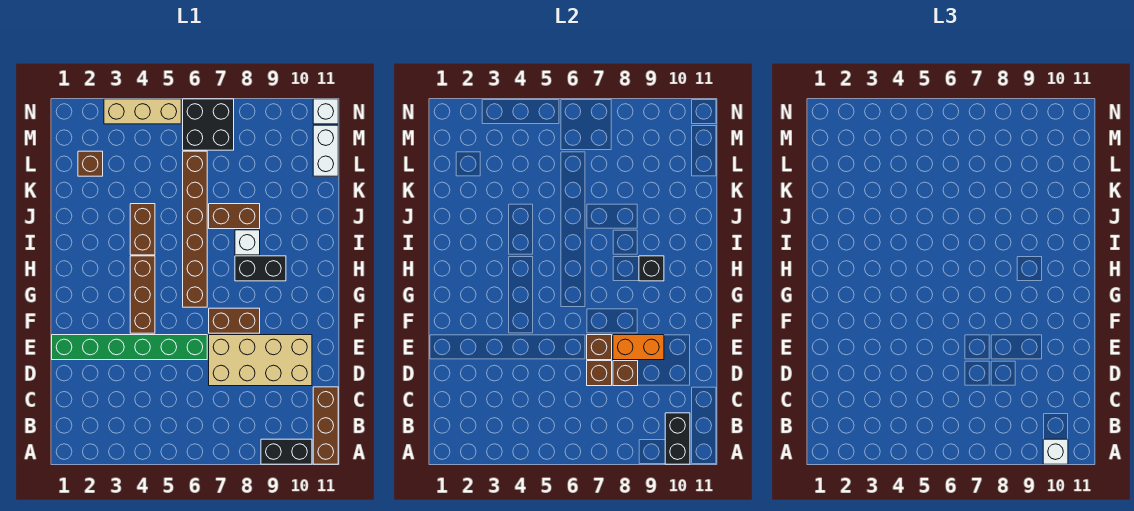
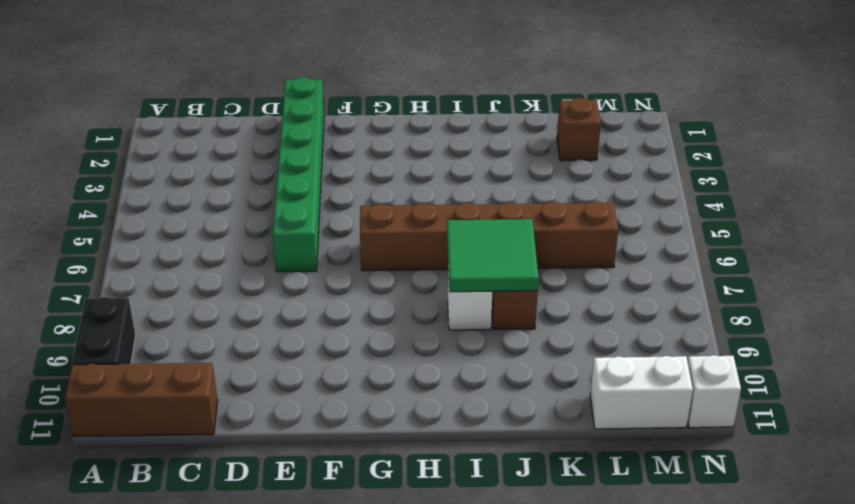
green 2x2 tile [447,219,539,292] -> none
none -> tan 2x4 brick [209,335,312,386]
none -> brown 1x3 brick [130,256,155,333]
none -> brown 1x2 brick [209,308,260,333]

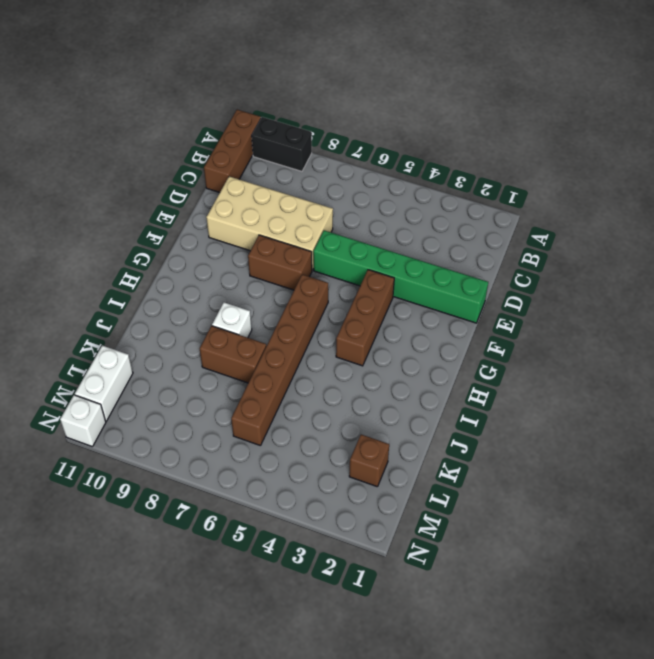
none -> black 1x2 brick [235,256,286,281]
none -> brown 1x2 brick [130,204,155,255]
none -> black 2x2 brick [183,99,234,150]

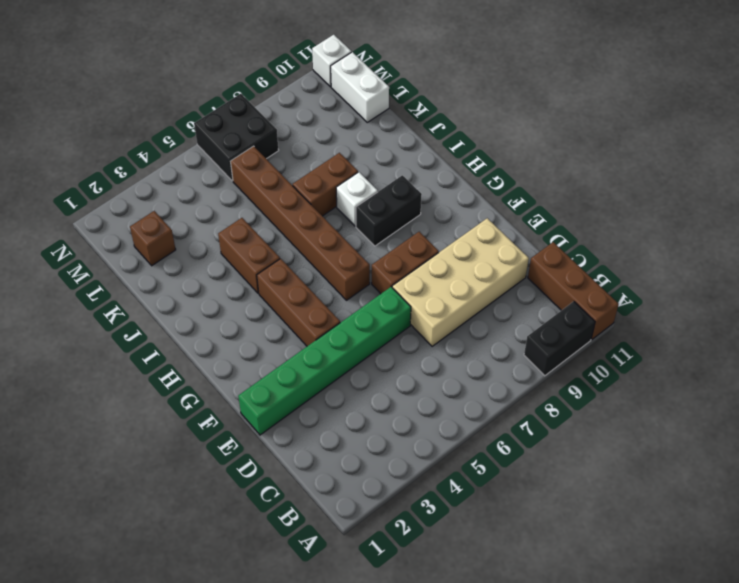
none -> tan 1x3 brick [104,99,181,124]
none -> black 1x2 brick [665,413,690,464]
none -> brown 1x1 brick [587,361,612,386]

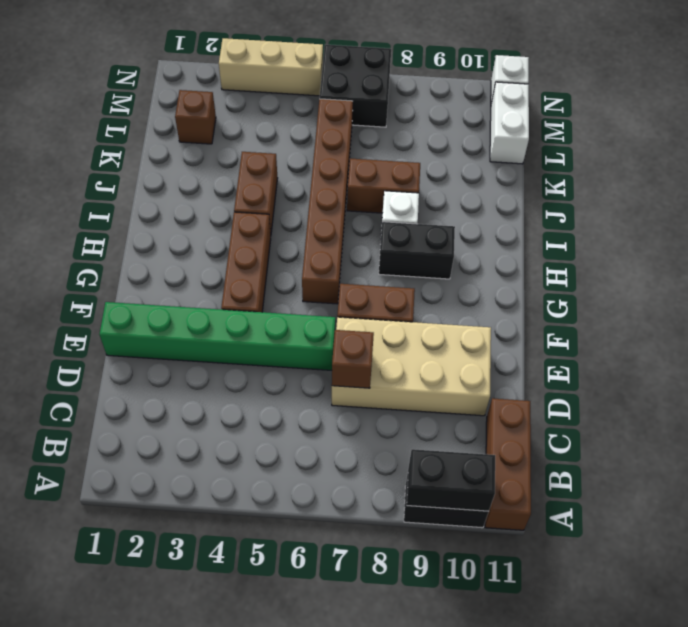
black 1x2 brick [407,449,495,511] -> black 1x2 brick turned to [665,413,690,464]
none -> brown 1x1 brick [613,361,638,386]
none -> brown 1x1 brick [587,335,612,360]
none -> orange 1x2 brick [613,335,664,360]

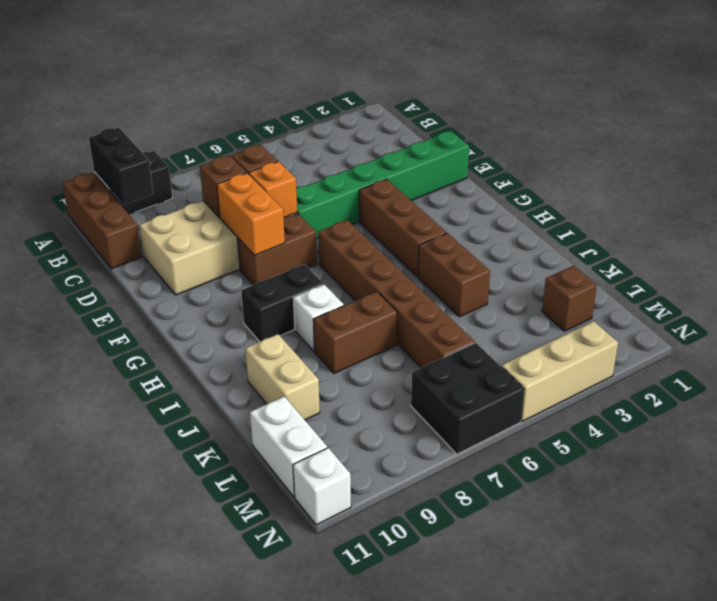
orange 1x1 brick [249,161,297,218] -> brown 1x1 brick [587,335,612,360]
orange 1x2 brick [217,173,285,255] -> orange 1x2 brick turned to [613,335,664,360]
tan 1x2 brick [245,334,320,420] -> none
none -> black 1x1 brick [639,256,664,281]
none -> white 1x1 brick [1043,439,1068,464]

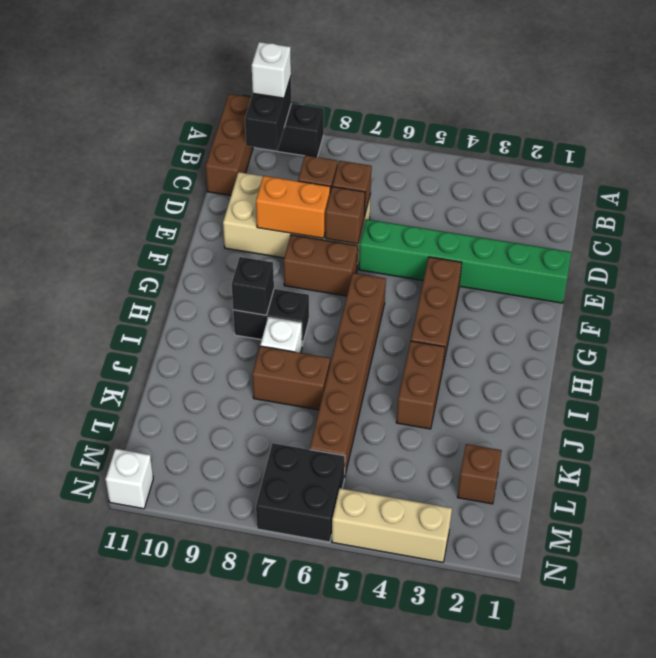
none -> white 1x2 brick [313,125,338,176]

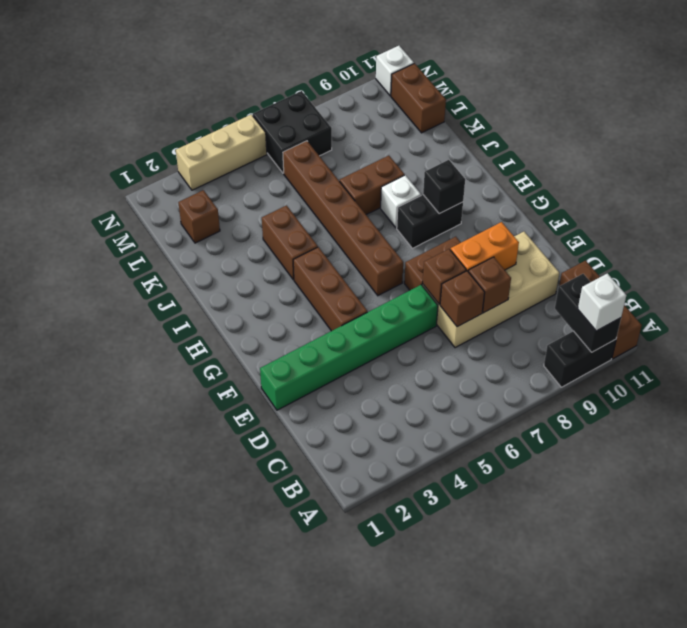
brown 1x2 brick [391,63,446,133] -> white 1x2 brick [313,125,338,176]

